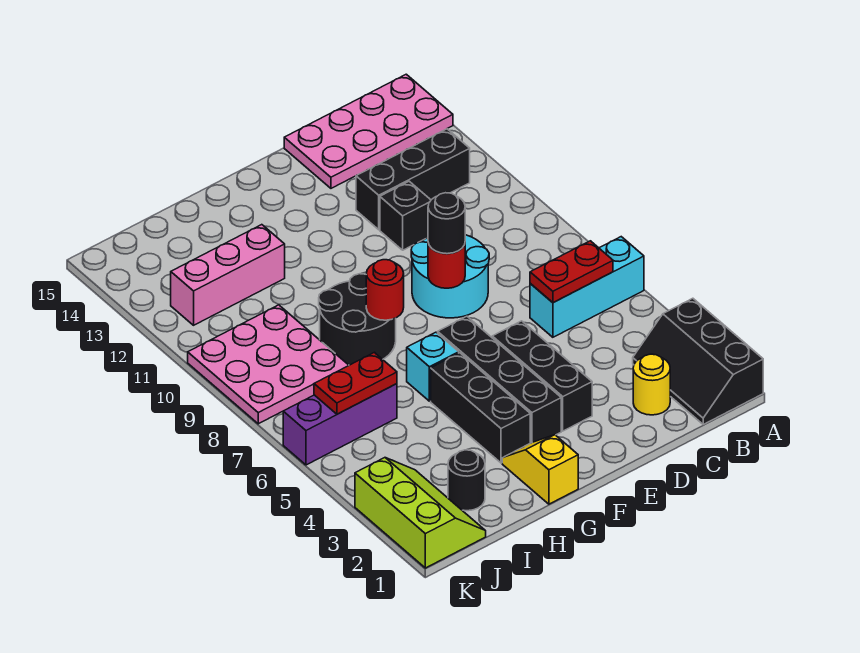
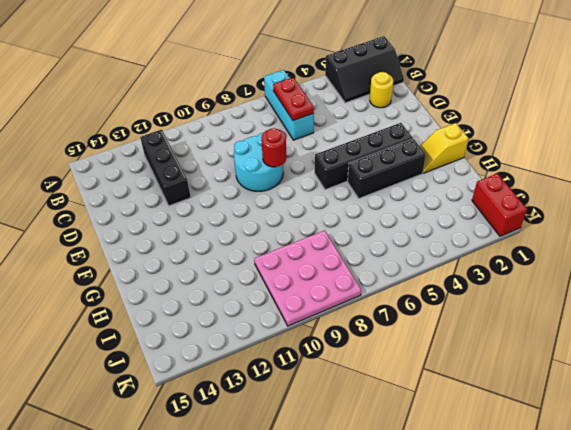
red 1x2 brick [472,173,527,236] -> lime 2x3 slope [355,458,486,568]
none -> pink 2x4 plate [284,74,453,188]
none -> black 1x1 brick [380,181,431,250]
none -> black 1x3 brick [492,321,592,431]

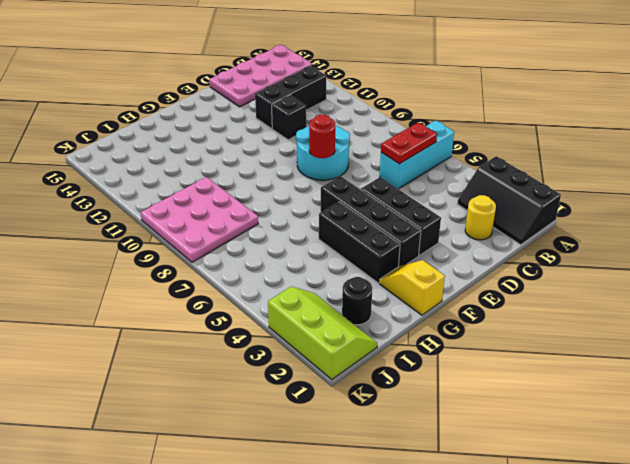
none -> cyan 1x1 brick [407,332,459,401]
none -> black 2x2 round brick [319,274,396,365]
none -> pink 1x3 brick [171,225,285,325]

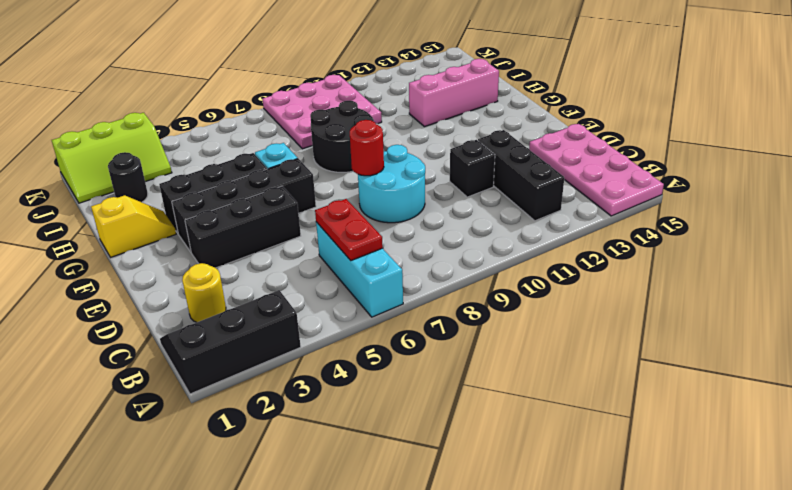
pink 1x3 brick [409,59,499,127] -> pink 1x3 brick turned to [171,225,285,325]
none -> purple 1x3 brick [283,384,397,465]
none -> red 1x1 round brick [366,260,404,320]
none -> red 1x2 plate [314,352,397,414]

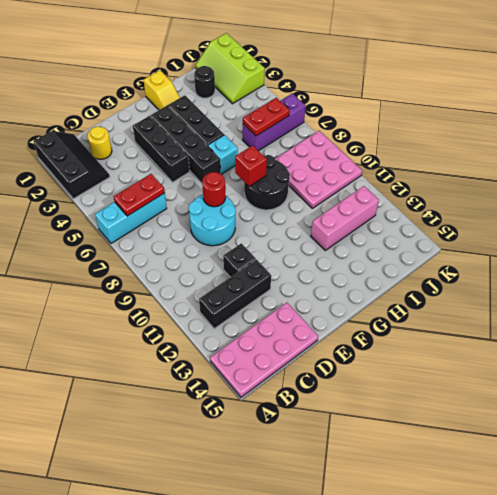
red 1x1 brick [235,145,267,187] -> red 1x1 round brick [366,260,404,320]
none -> black 1x1 round brick [428,193,465,254]

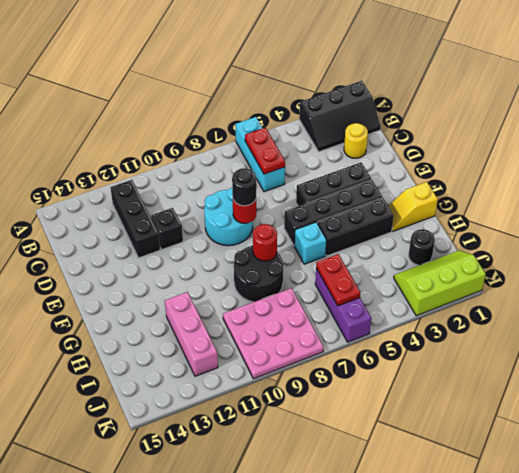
none -> pink 2x4 plate [284,74,453,188]

